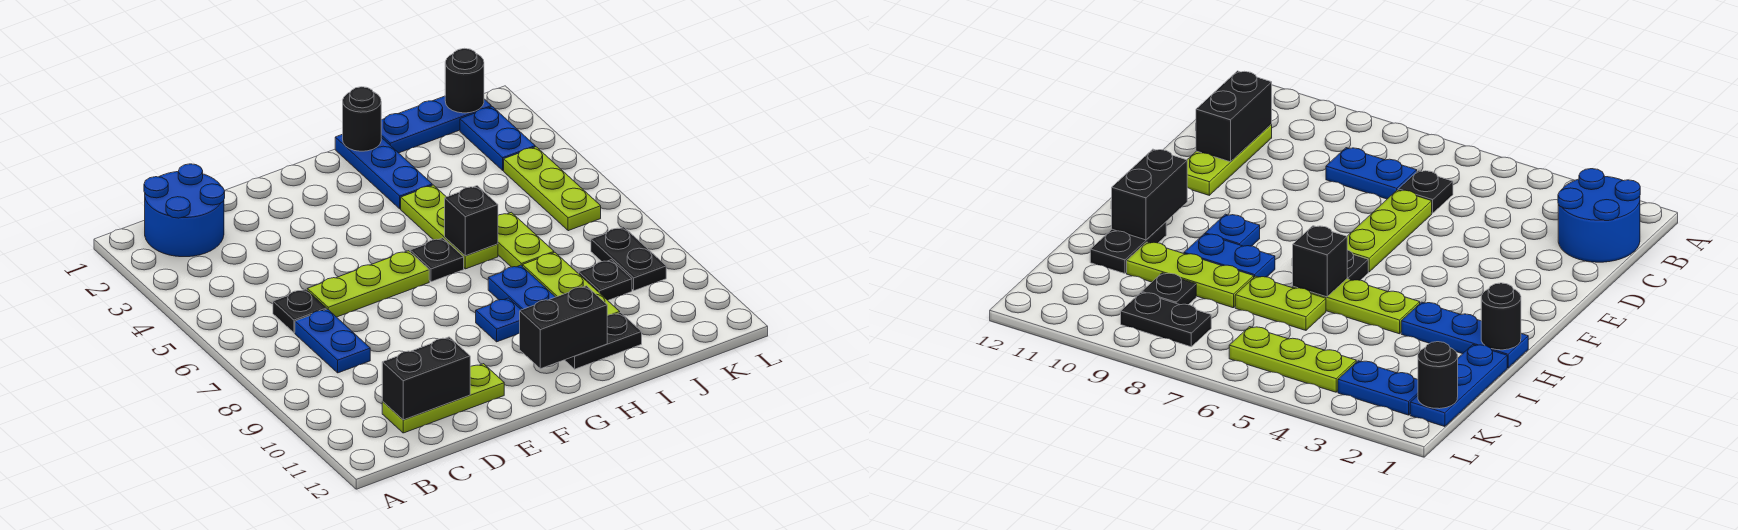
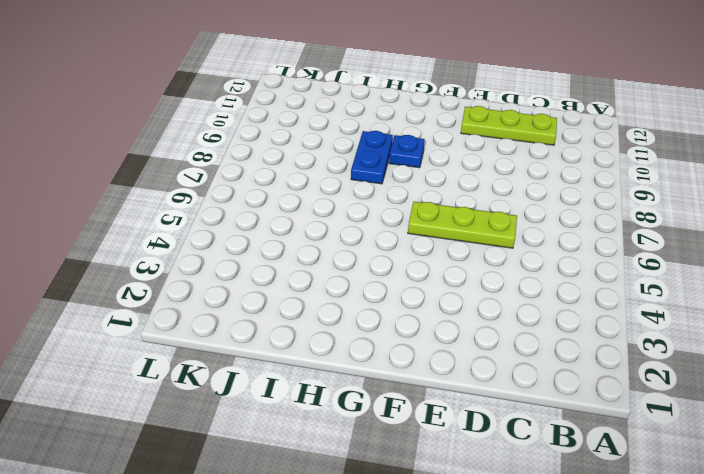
none -> blue 2x2 round brick [144,164,225,257]
none -> black 1x1 plate [273,289,327,333]
none -> blue 1x2 plate [295,309,370,373]

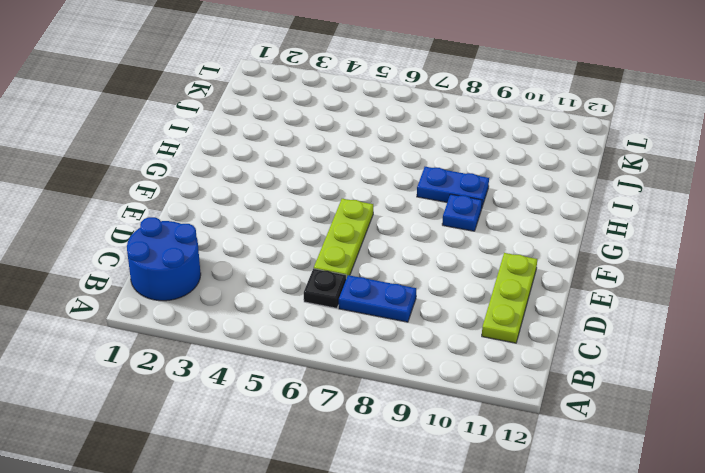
none -> black 1x1 plate [410,238,464,282]
none -> blue 1x3 plate [335,134,432,209]
none -> lime 1x3 plate [401,185,498,269]

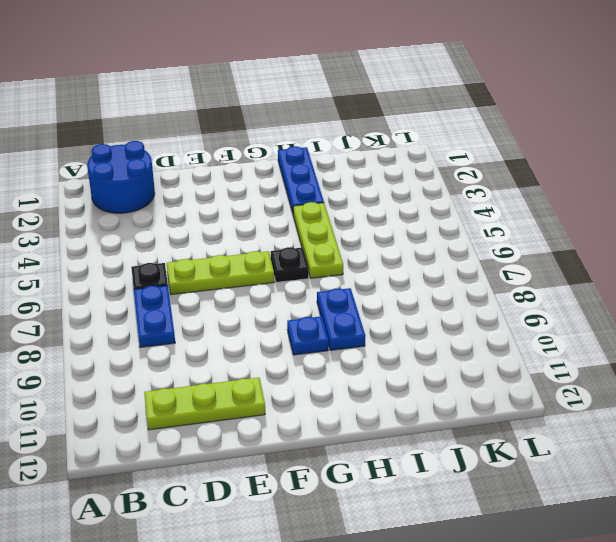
none -> black 1x2 plate [565,313,642,369]
none -> blue 1x3 plate [381,96,491,153]
none -> lime 1x2 plate [498,212,554,267]

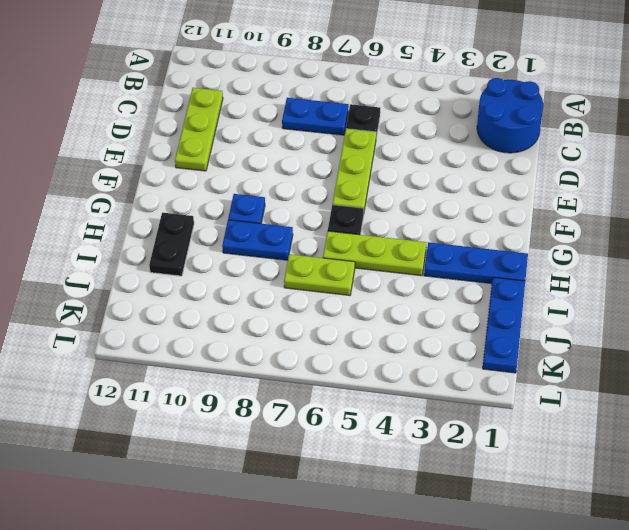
none -> lime 1x3 plate [523,253,620,316]
none -> black 1x1 plate [579,260,632,300]
none -> blue 1x2 plate [460,107,535,170]

